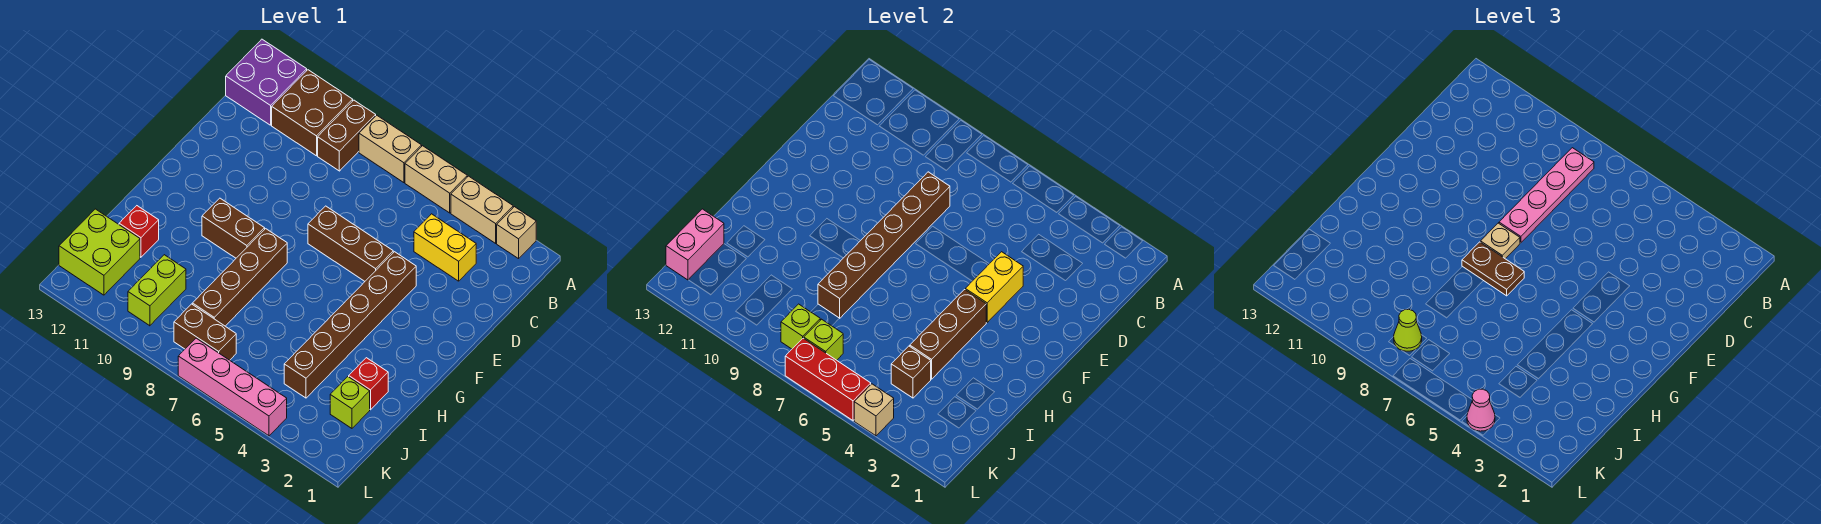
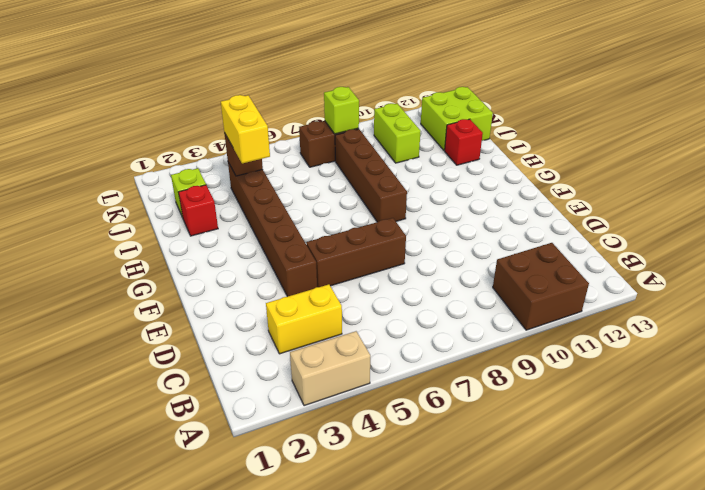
yellow 1x2 brick [221,95,270,164] -> yellow 1x2 brick moved to [965,252,1023,323]
none -> tan 1x1 brick [497,207,536,259]
none -> tan 1x2 brick [405,146,467,213]
none -> tan 1x2 brick [359,115,422,183]
none -> brown 1x2 brick [318,100,376,171]

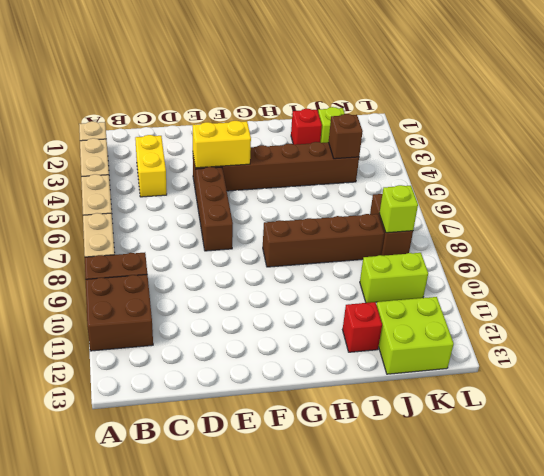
none -> purple 2x2 brick [226,39,307,125]
none -> brown 1x2 brick [202,198,265,258]
none -> pink 1x4 brick [178,338,287,436]
none -> brown 1x6 brick [818,172,950,318]

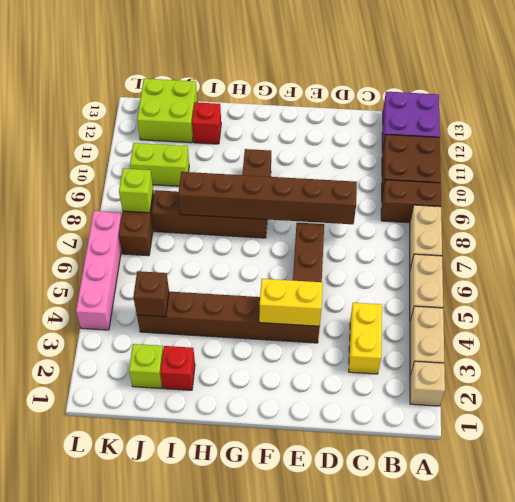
none -> brown 1x3 brick [910,290,986,379]
none -> pink 1x2 brick [666,209,724,280]
none -> lime 1x1 brick [804,319,843,360]
none -> tan 1x1 brick [854,384,894,436]

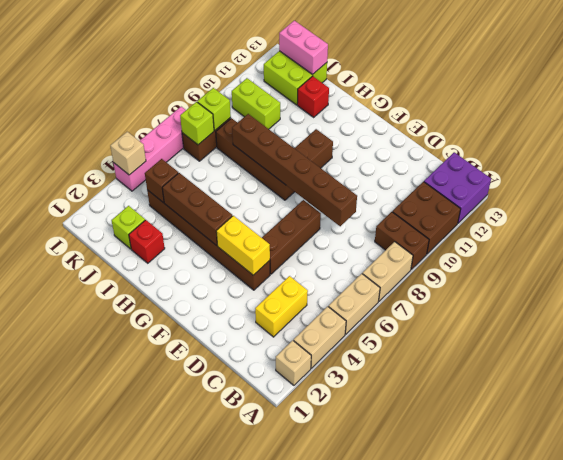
none -> red 1x3 brick [785,338,871,421]
none -> pink 1x4 plate [1499,148,1594,243]
none -> tan 1x1 plate [1481,223,1520,259]
none -> brown 1x2 plate [1462,242,1524,296]

